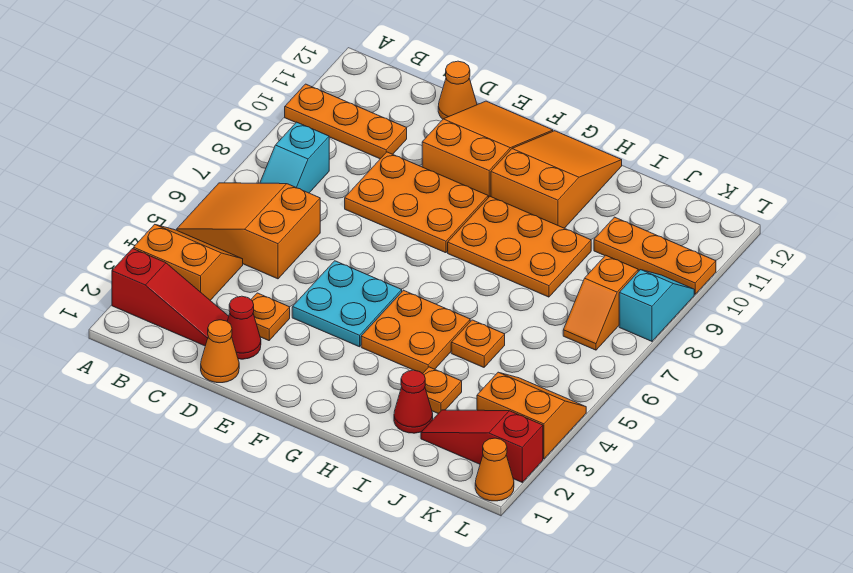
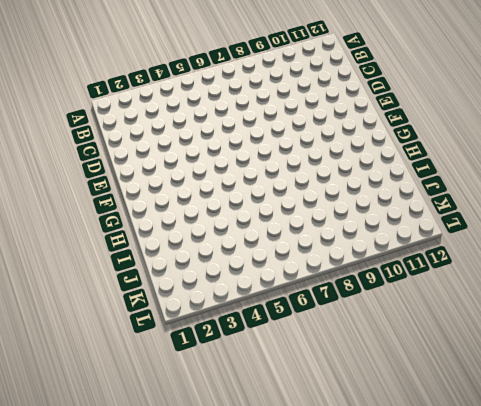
none -> red 1x3 slope [112,249,229,346]
none -> orange 2x2 slope [134,224,243,300]
none -> orange 2x3 slope [177,183,320,279]

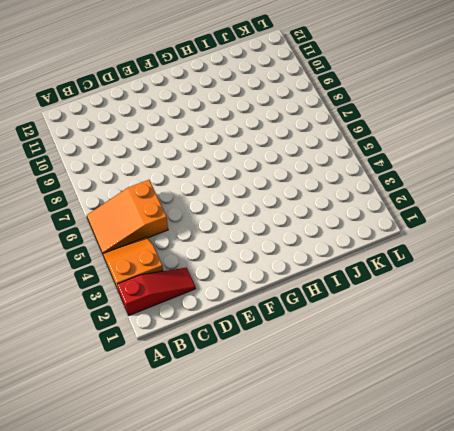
none -> orange 1x3 plate [285,84,407,159]
none -> cyan 1x2 slope [260,122,329,193]
none -> orange 1x1 cone [201,320,239,383]

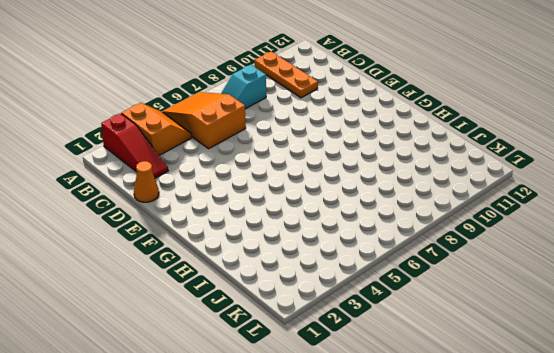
none -> red 1x1 cone [227,296,261,359]
none -> orange 1x1 plate [251,293,290,341]
none -> orange 2x3 plate [345,152,488,253]

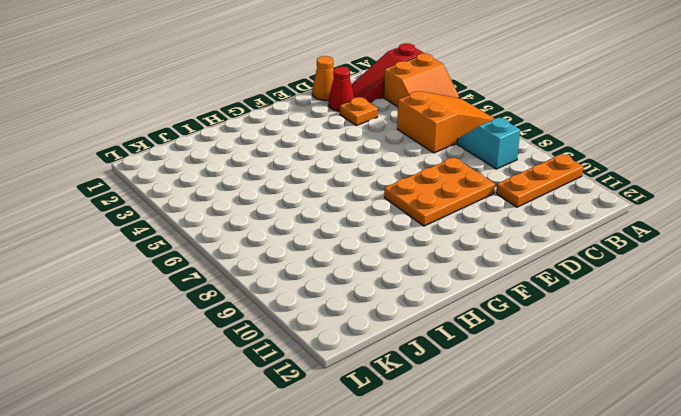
none -> orange 1x1 cone [438,61,477,119]
none -> cyan 2x2 plate [292,261,402,347]
none -> orange 2x3 slope [422,101,553,198]

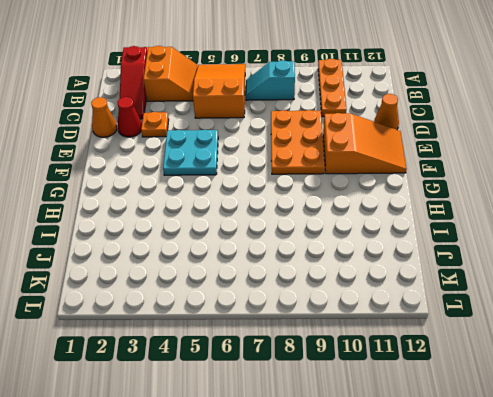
none -> orange 2x2 plate [361,290,470,374]
none -> orange 2x3 plate [448,197,591,297]
none -> orange 2x3 slope [491,131,622,228]

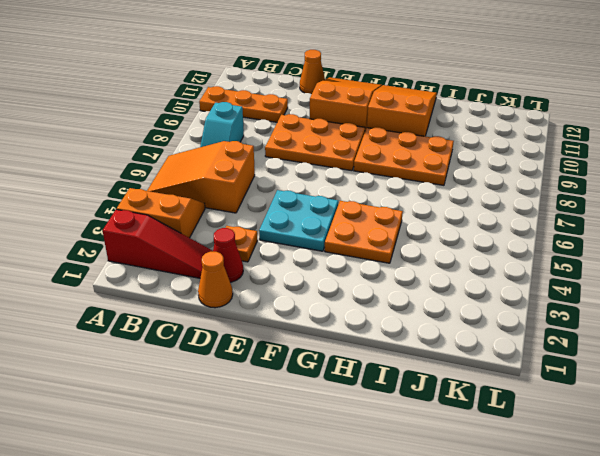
none -> red 1x1 cone [394,370,433,433]
none -> orange 1x1 plate [423,367,462,413]
none -> orange 1x1 plate [451,320,505,367]

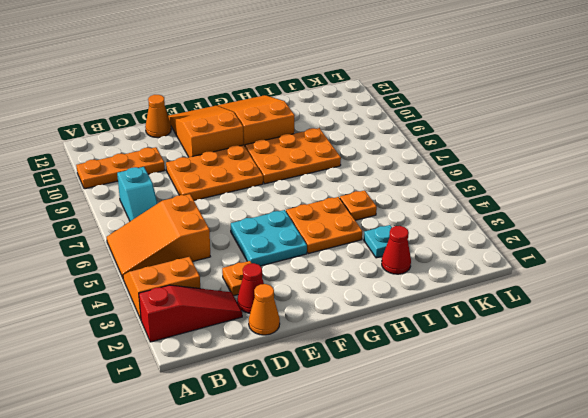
cyan 1x1 plate [364,225,392,258] -> orange 1x1 plate [423,367,462,413]
none -> red 1x3 slope [421,410,543,482]
none -> orange 1x3 plate [594,217,716,294]
none -> orange 2x2 slope [477,372,586,459]

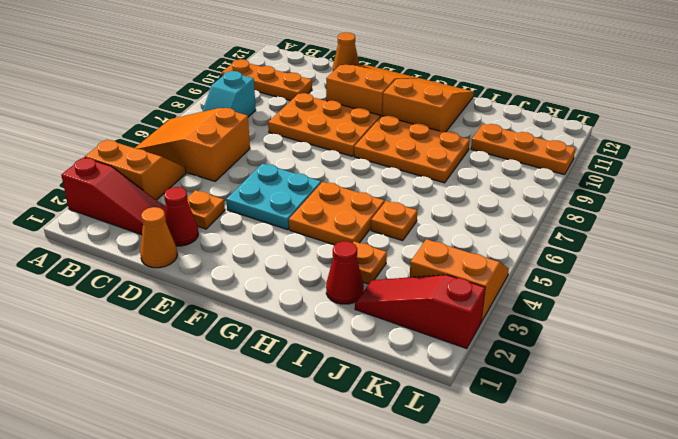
none -> orange 1x2 slope [563,255,638,350]
none -> orange 1x1 cone [475,438,514,501]
none -> cyan 1x2 slope [619,270,694,341]

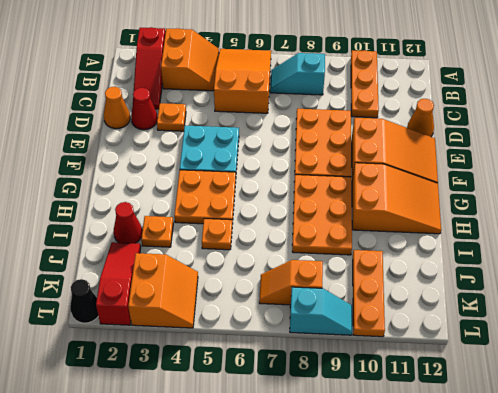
black 1x1 cone [70,279,98,323] -> orange 1x1 cone [475,438,514,501]

